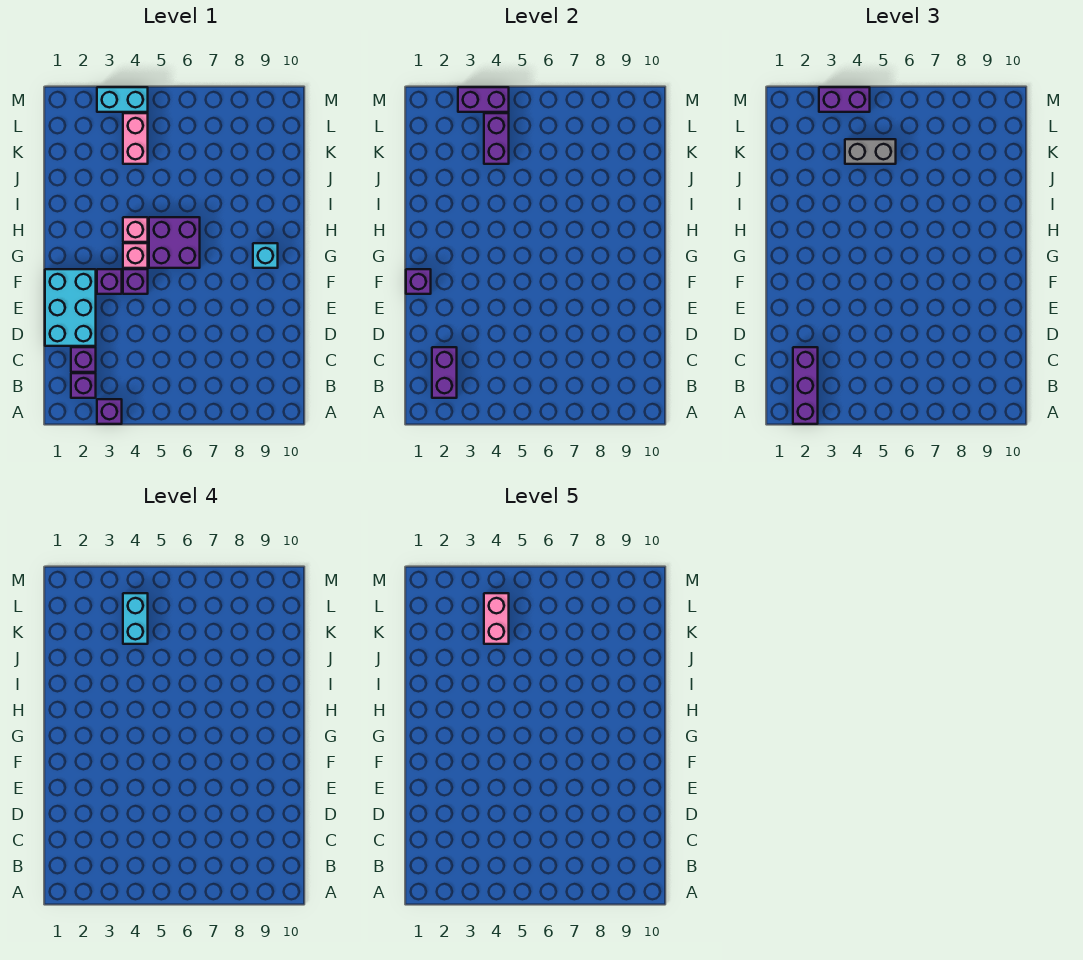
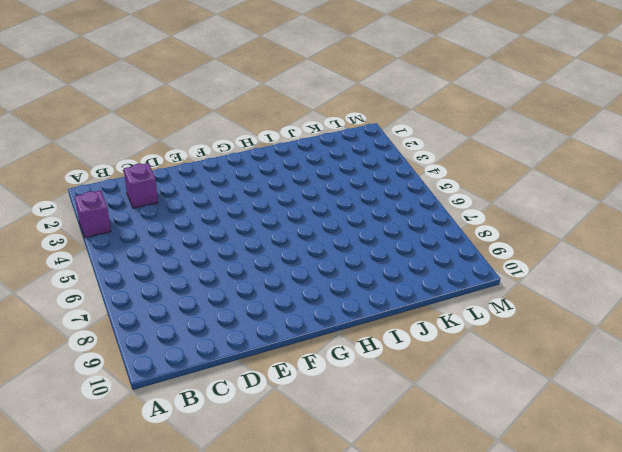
none -> purple 1x1 brick [71,373,96,398]
none -> cyan 2x3 brick [45,269,96,346]
none -> purple 1x1 brick [97,269,122,294]

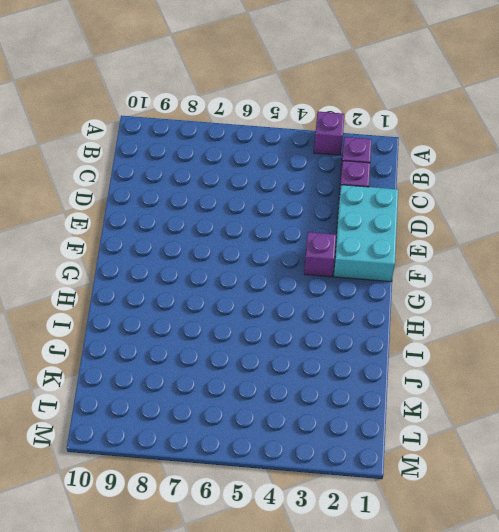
none -> purple 1x1 brick [123,269,148,294]
none -> pink 1x1 brick [123,243,148,268]
none -> purple 2x2 brick [149,217,200,268]

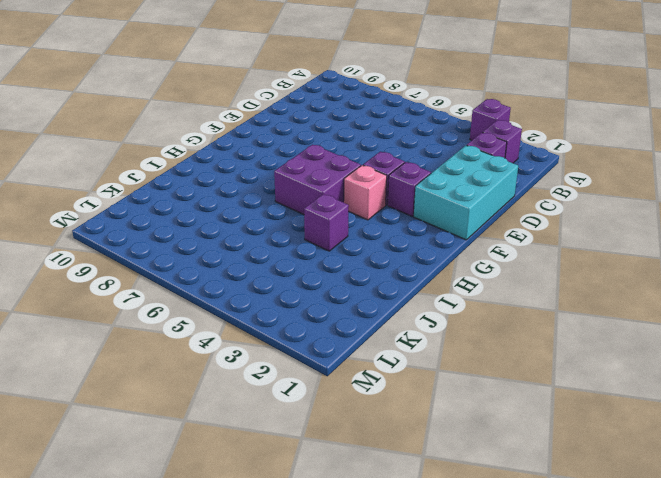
purple 1x1 brick [304,194,349,251] -> purple 1x1 brick moved to [406,269,431,294]
none -> cyan 1x1 brick [253,243,278,268]
none -> pink 1x1 brick [123,217,148,242]
none -> pink 1x2 brick [123,113,148,164]

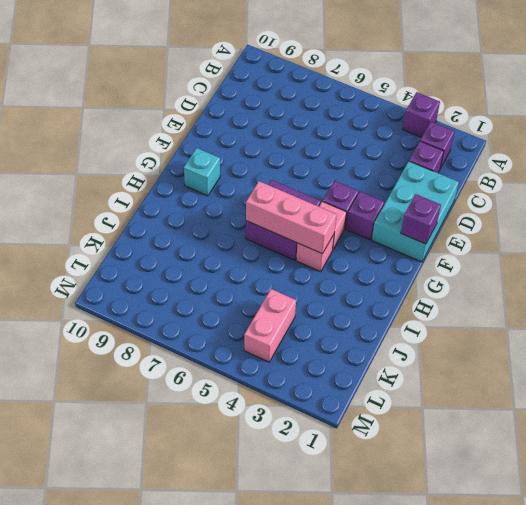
pink 1x3 brick [246,181,336,254] -> none
none -> cyan 1x2 brick [97,87,148,112]
none -> purple 1x2 brick [432,347,457,398]
none -> purple 1x2 brick [484,113,509,164]

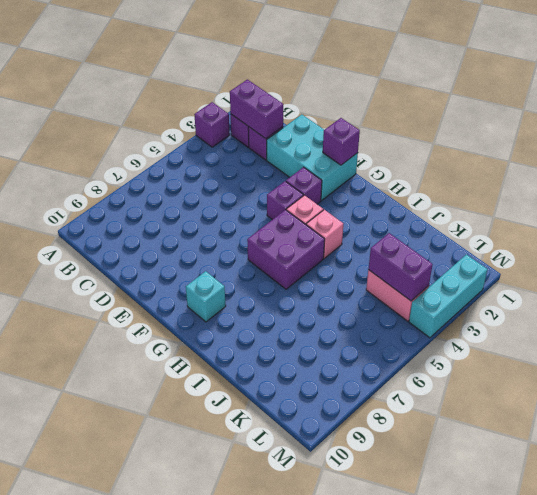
cyan 1x3 brick [409,254,488,338] -> cyan 1x2 brick [97,87,148,112]
none -> purple 1x2 brick [458,87,509,112]
none -> purple 1x3 brick [793,347,818,424]
none -> grey 1x2 brick [845,139,896,164]

